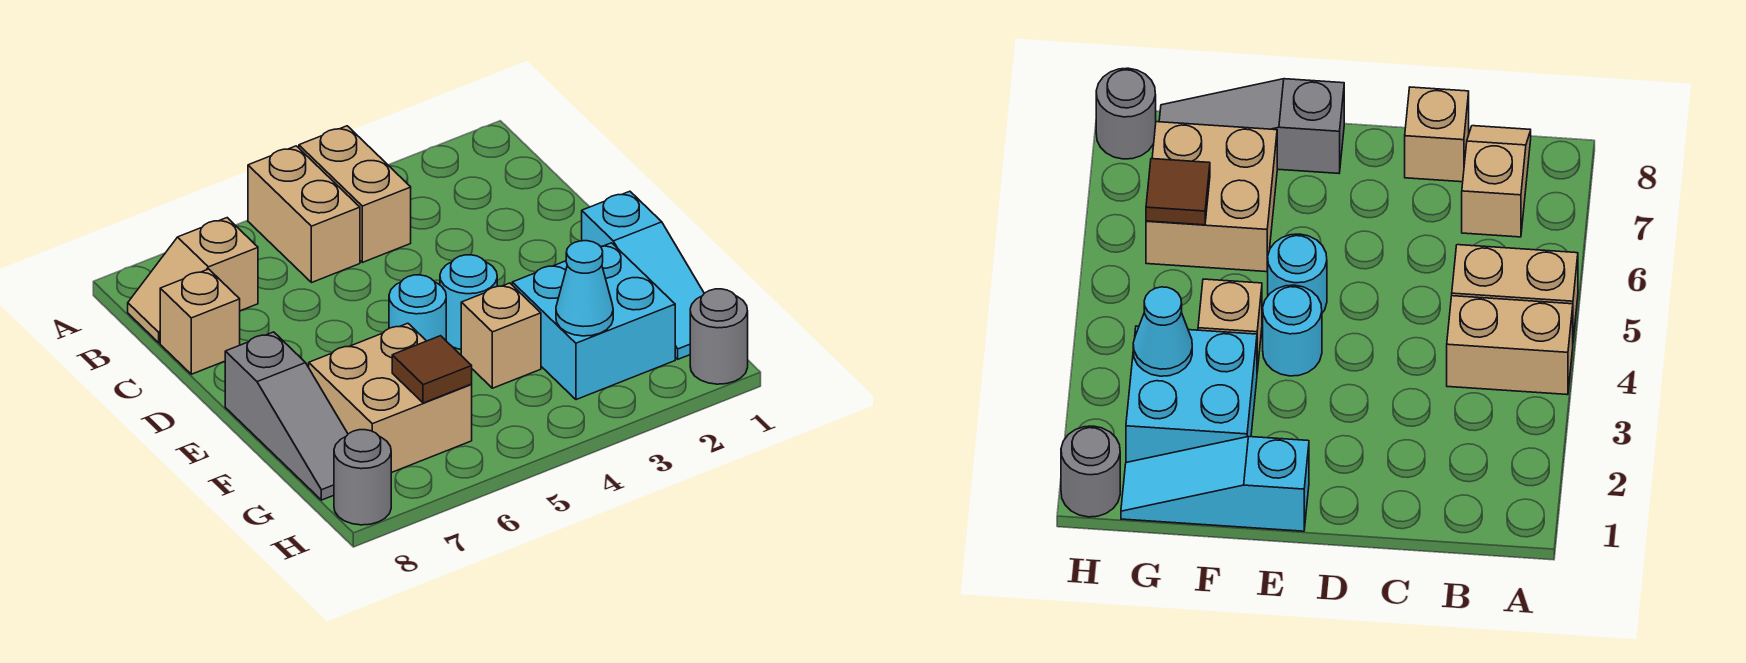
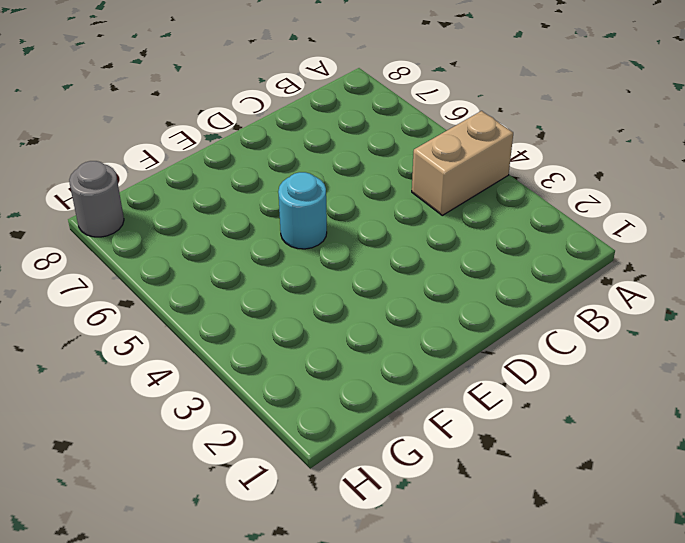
none -> tan 1x2 brick [248,146,360,283]
none -> tan 1x2 slope [128,218,258,343]
none -> tan 1x1 brick [160,269,240,374]

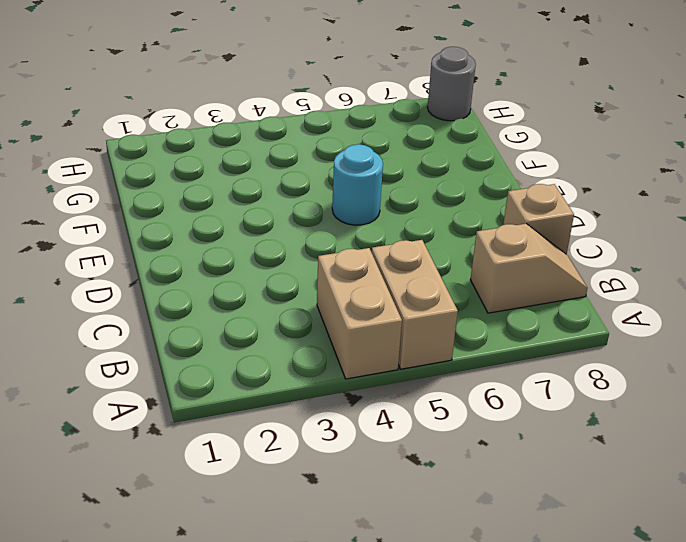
none -> cyan 1x3 slope [582,191,704,359]
none -> cyan 1x1 round brick [440,255,497,349]
none -> grey 1x3 slope [225,332,348,500]

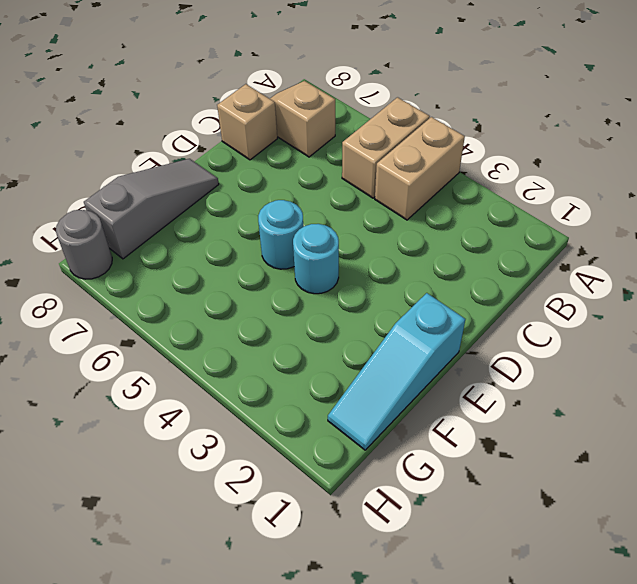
grey 1x3 slope [84,159,219,259] -> grey 1x3 slope turned to [225,332,348,500]
none -> cyan 2x2 brick [512,243,675,400]
none -> tan 1x1 brick [461,283,541,388]
none -> tan 2x2 brick [309,323,472,473]

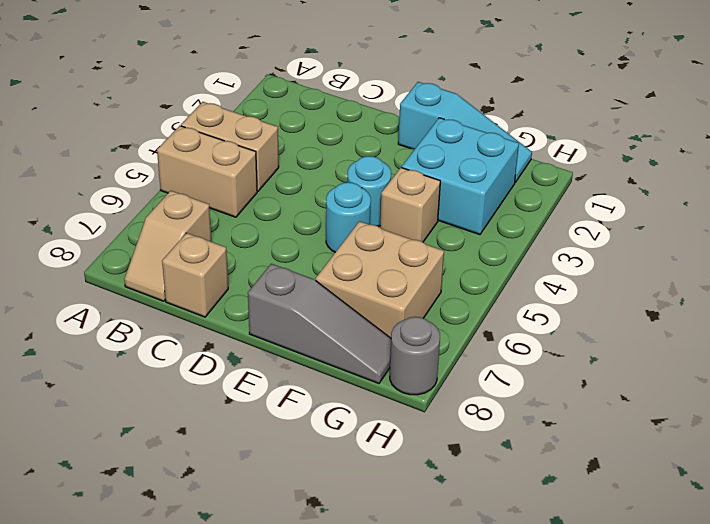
none -> grey 1x1 round brick [690,289,748,384]
none -> cyan 1x1 cone [556,241,613,336]
none -> brown 1x1 tile [392,336,472,403]

